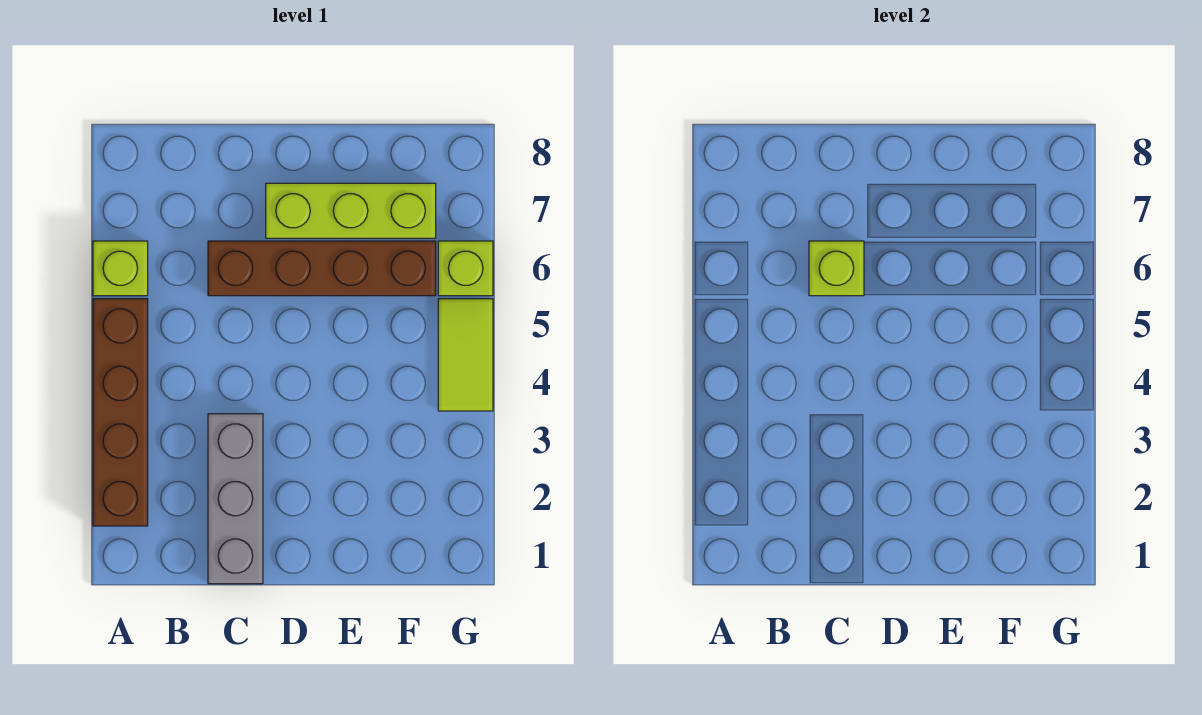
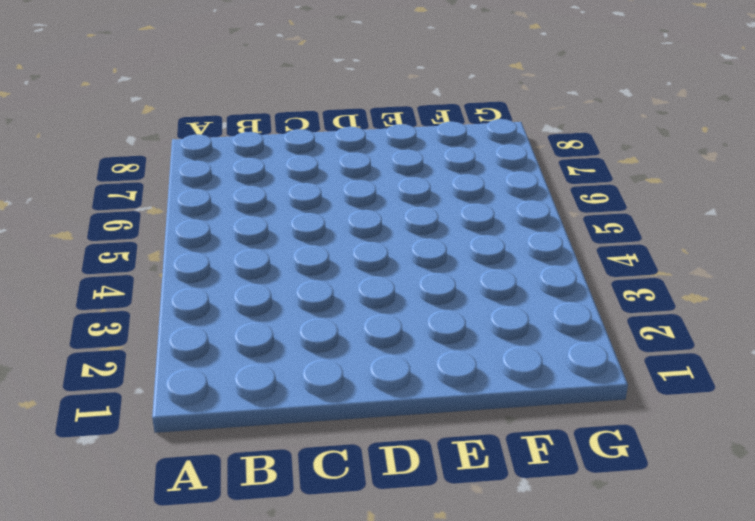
none -> brown 1x4 brick [93,299,148,526]
none -> lime 1x1 brick [93,241,148,296]

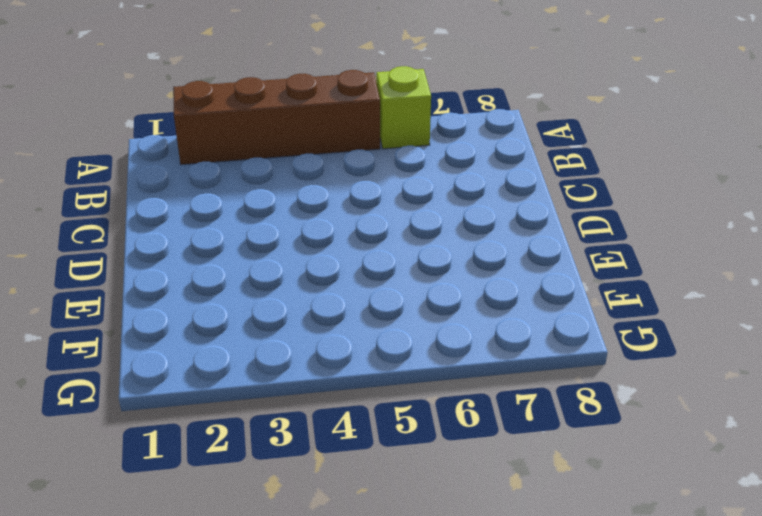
none -> grey 1x3 brick [208,414,263,584]
none -> brown 1x4 brick [208,241,436,296]

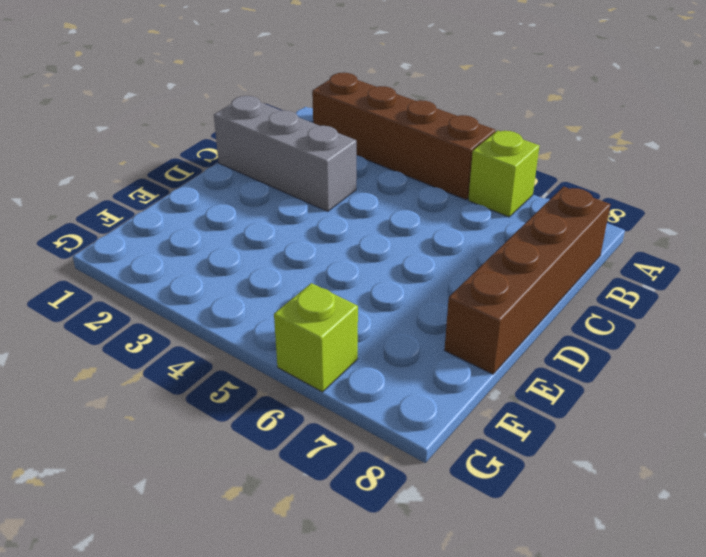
brown 1x4 brick [445,187,610,374] -> brown 1x4 brick moved to [208,241,436,296]
none -> lime 1x3 brick [266,183,436,238]
none -> lime 1x2 tile [438,299,493,411]

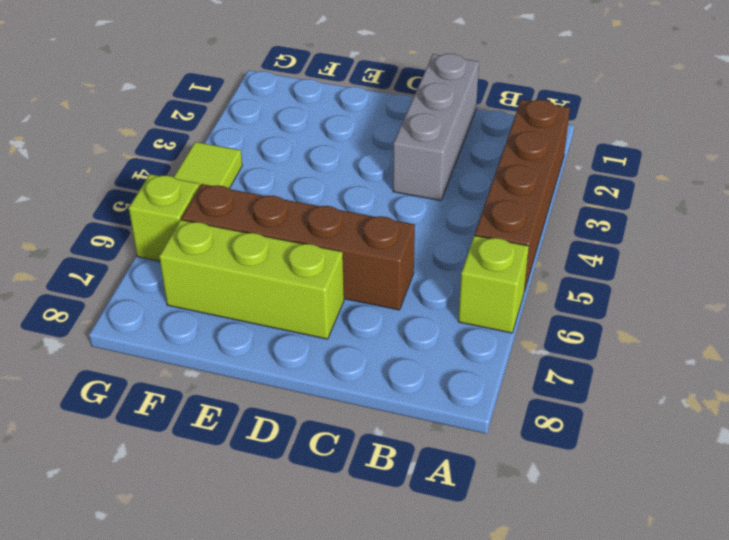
none -> lime 1x1 brick [809,241,864,296]

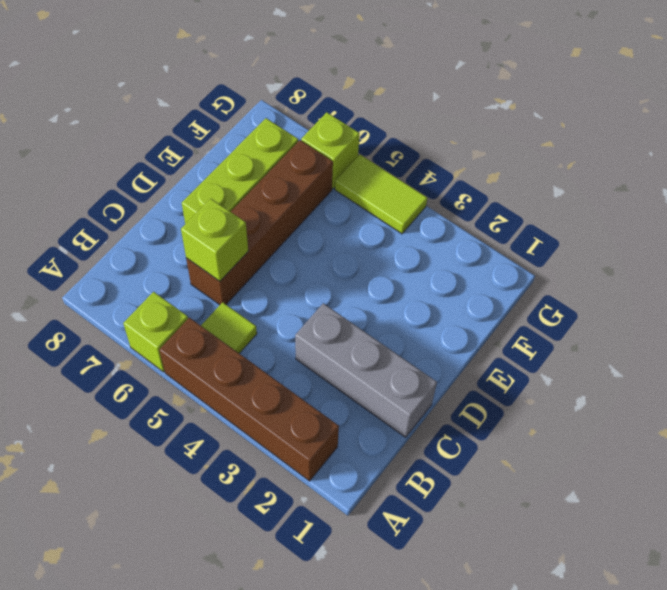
lime 1x1 tile [201,302,257,353] -> none

